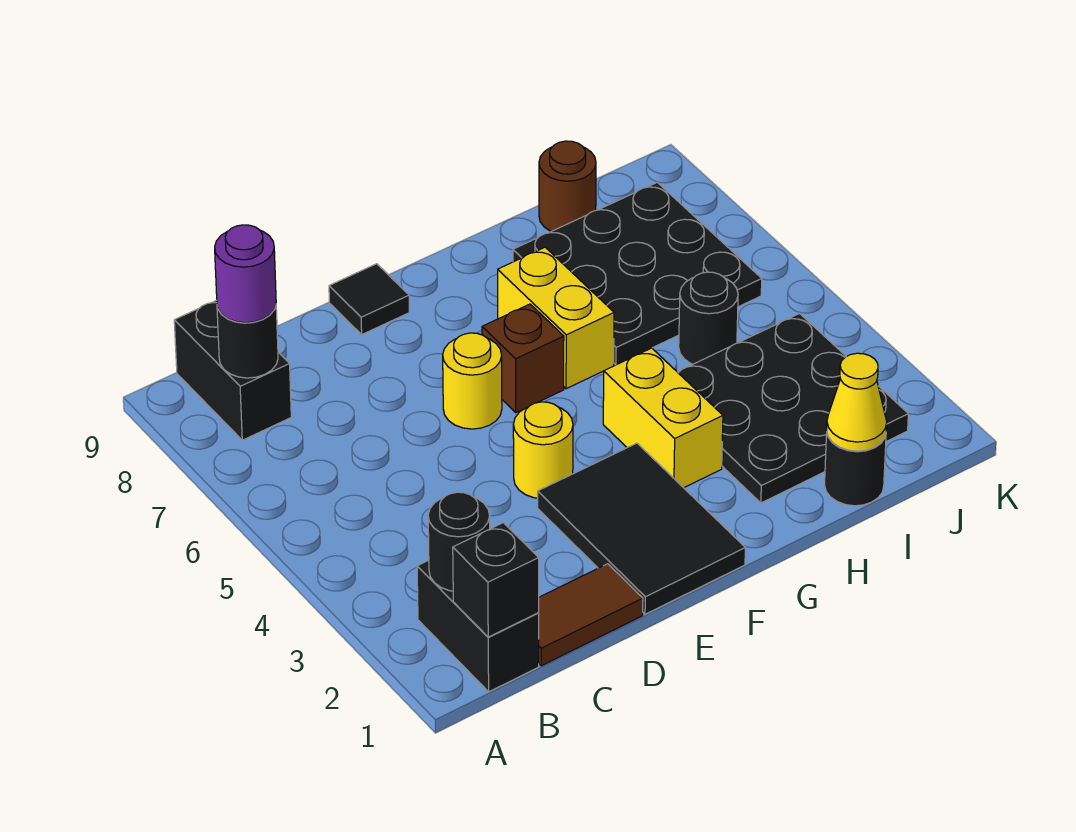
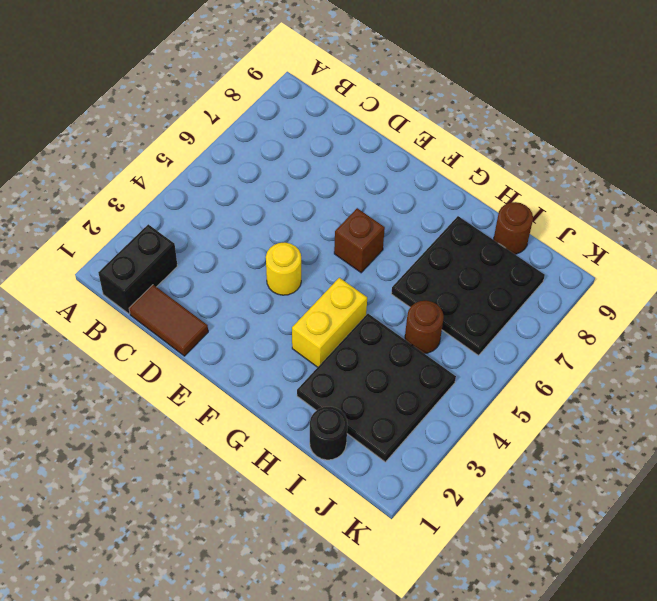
brown 1x1 round brick [405,301,444,353] -> black 1x1 round brick [679,272,738,364]
none -> black 1x2 brick [174,300,291,440]
none -> black 2x3 tile [538,443,745,614]
none -> yellow 1x1 round brick [443,333,502,429]

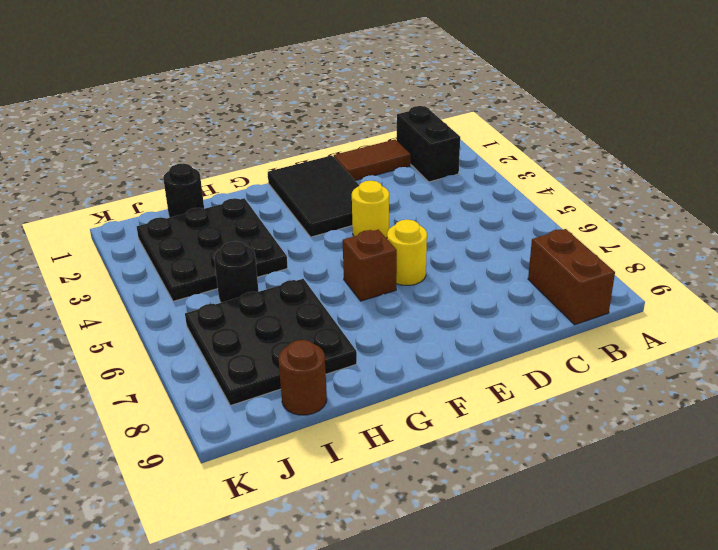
brown 1x2 brick [528,229,615,325] -> black 1x2 brick [174,300,291,440]
none -> black 1x1 tile [329,264,409,334]
none -> yellow 1x2 brick [603,348,723,488]
none -> yellow 1x2 brick [498,247,614,389]

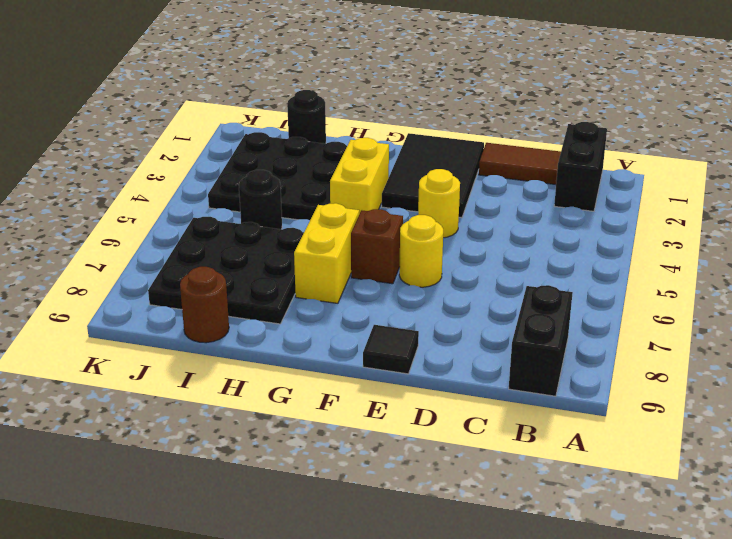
none -> black 1x1 brick [453,523,539,637]
none -> black 1x1 round brick [428,492,490,591]
none -> black 1x1 round brick [217,306,278,378]

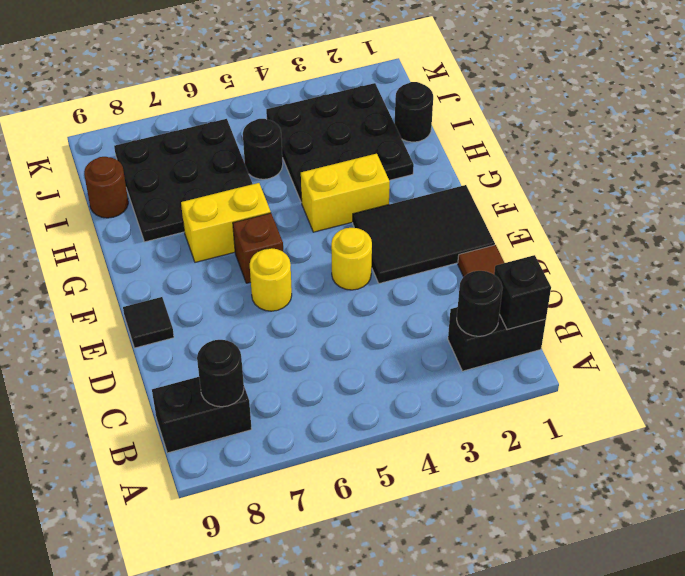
none -> yellow 1x1 cone [827,353,887,451]
none -> purple 1x1 round brick [215,225,276,323]

